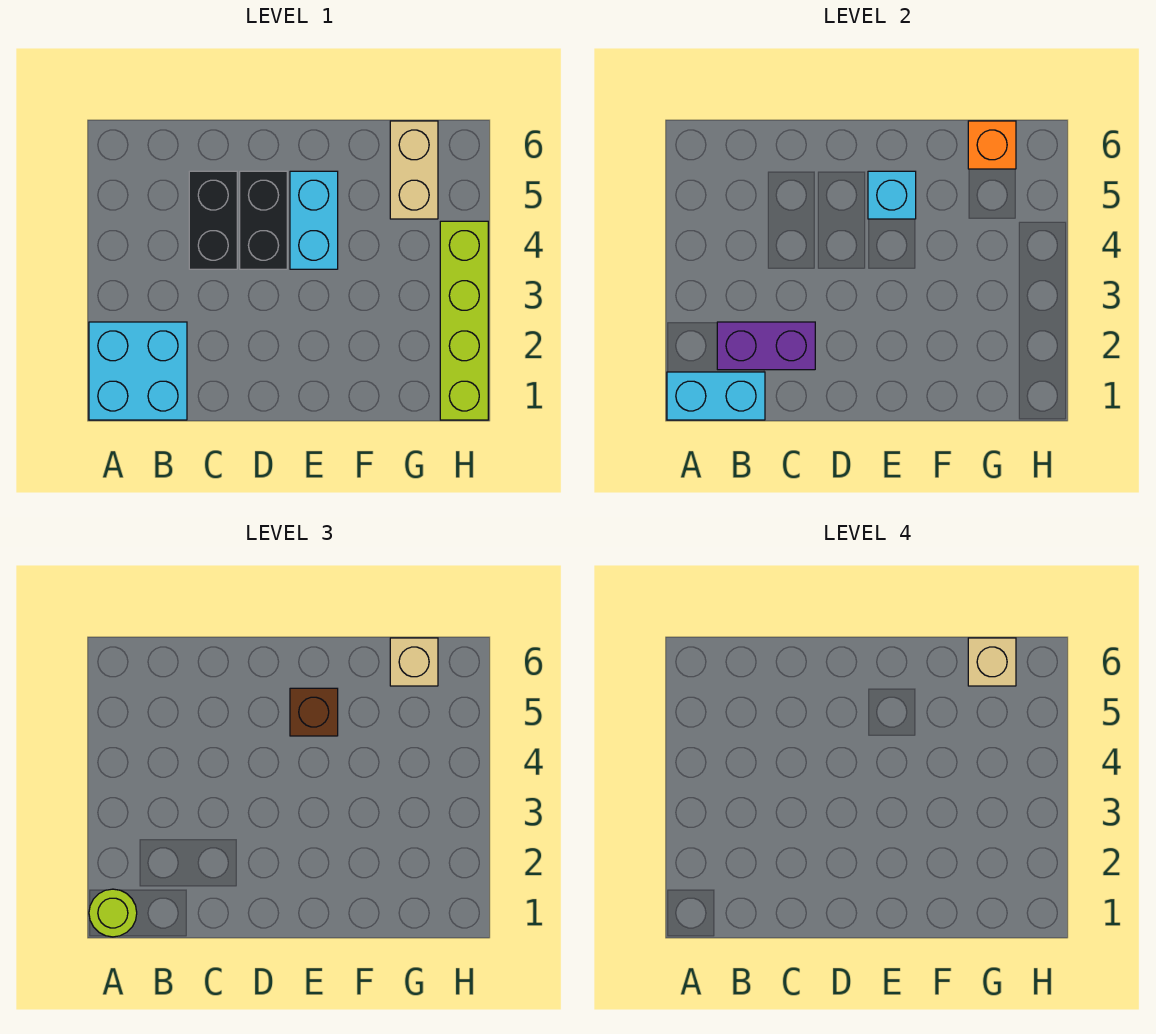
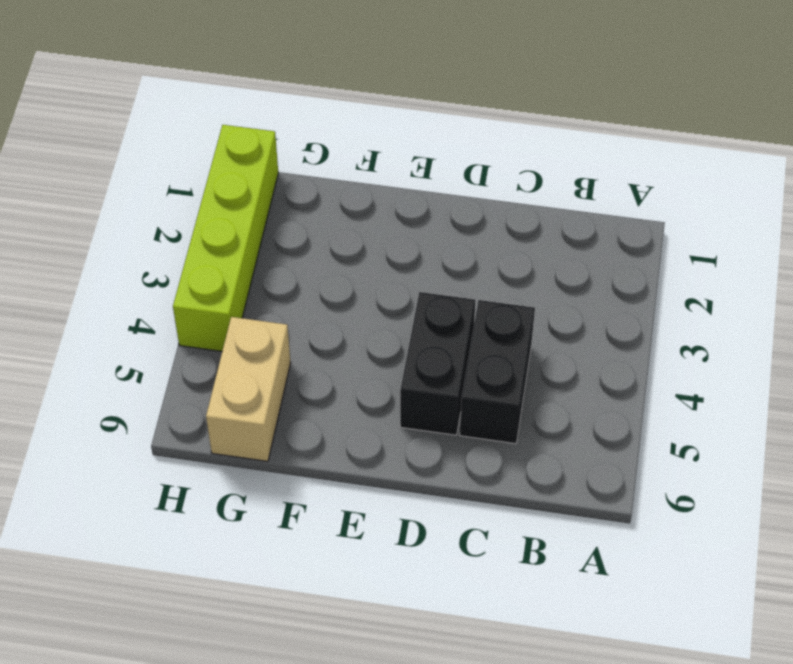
none -> cyan 2x2 brick [89,322,187,420]
none -> cyan 1x2 brick [290,171,338,269]
none -> cyan 1x2 brick [667,372,765,420]

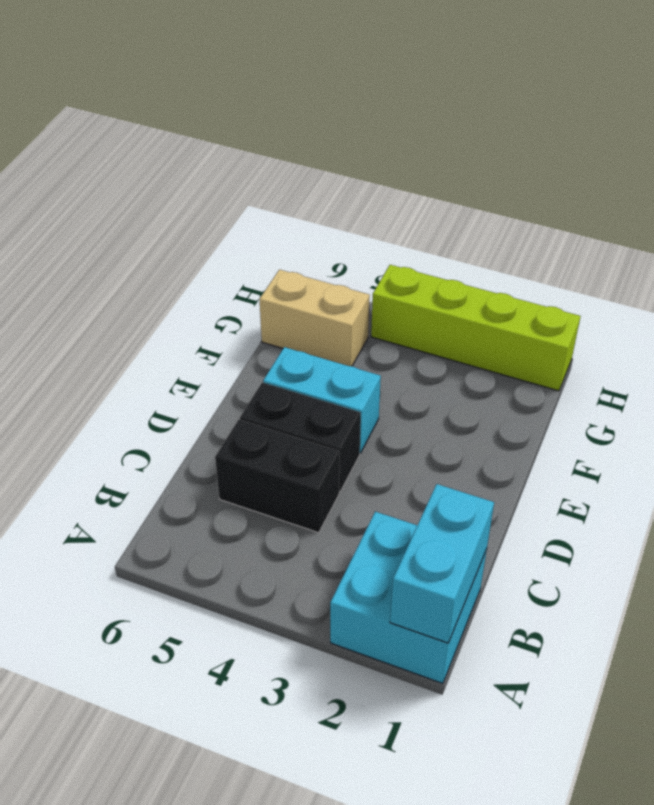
none -> purple 1x2 brick [717,322,815,370]
none -> cyan 1x1 brick [868,171,916,219]
none -> orange 1x1 brick [968,121,1016,169]

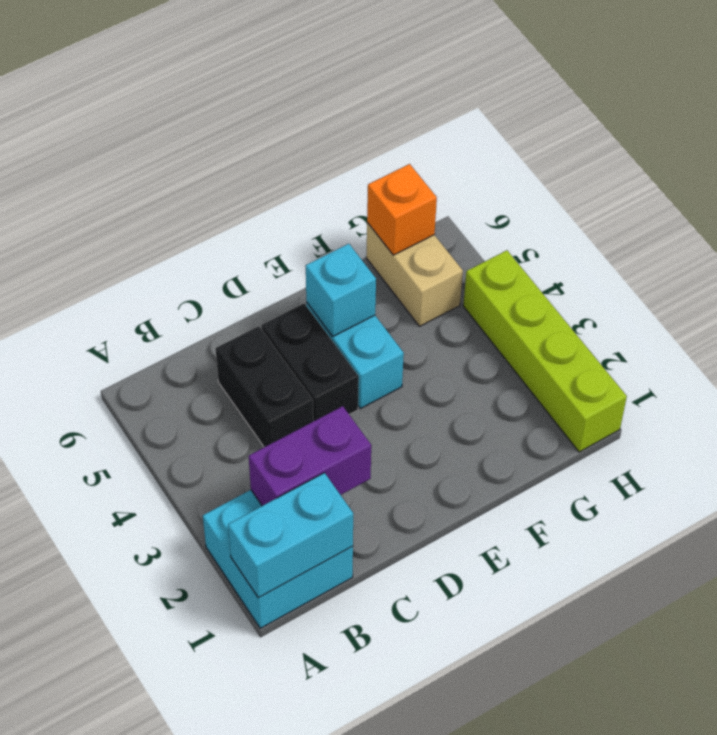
none -> lime 1x1 round brick [89,889,137,937]
none -> brown 1x1 brick [290,688,338,736]
none -> tan 1x1 brick [390,638,438,686]

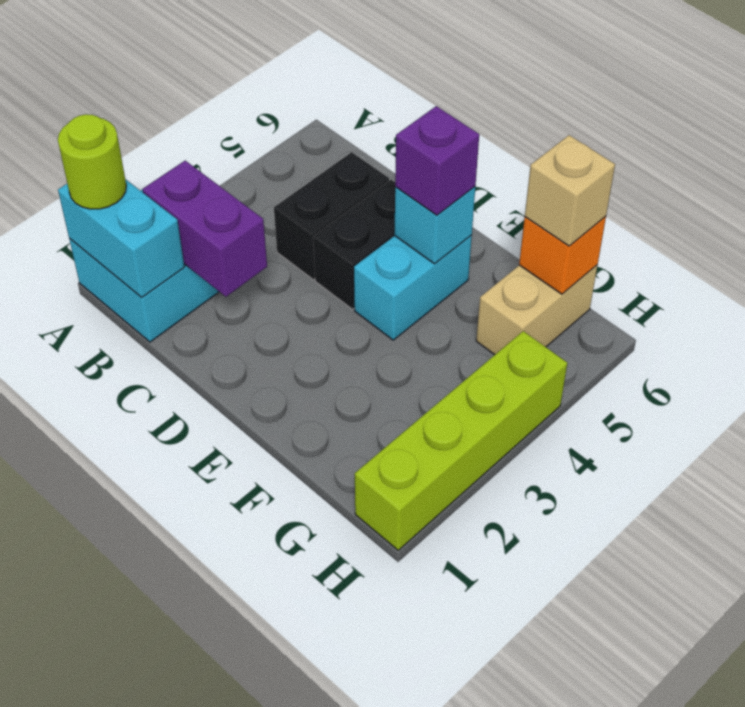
purple 1x1 brick [395,106,479,215] -> brown 1x1 brick [290,688,338,736]
none -> tan 1x1 brick [968,638,1016,686]

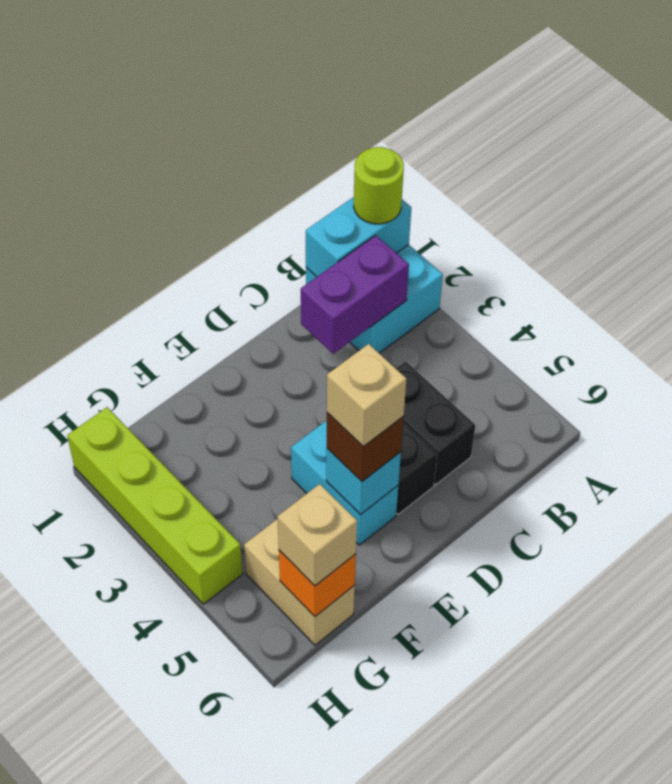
tan 1x1 brick [327,344,407,447] -> tan 1x1 brick moved to [968,638,1016,686]

